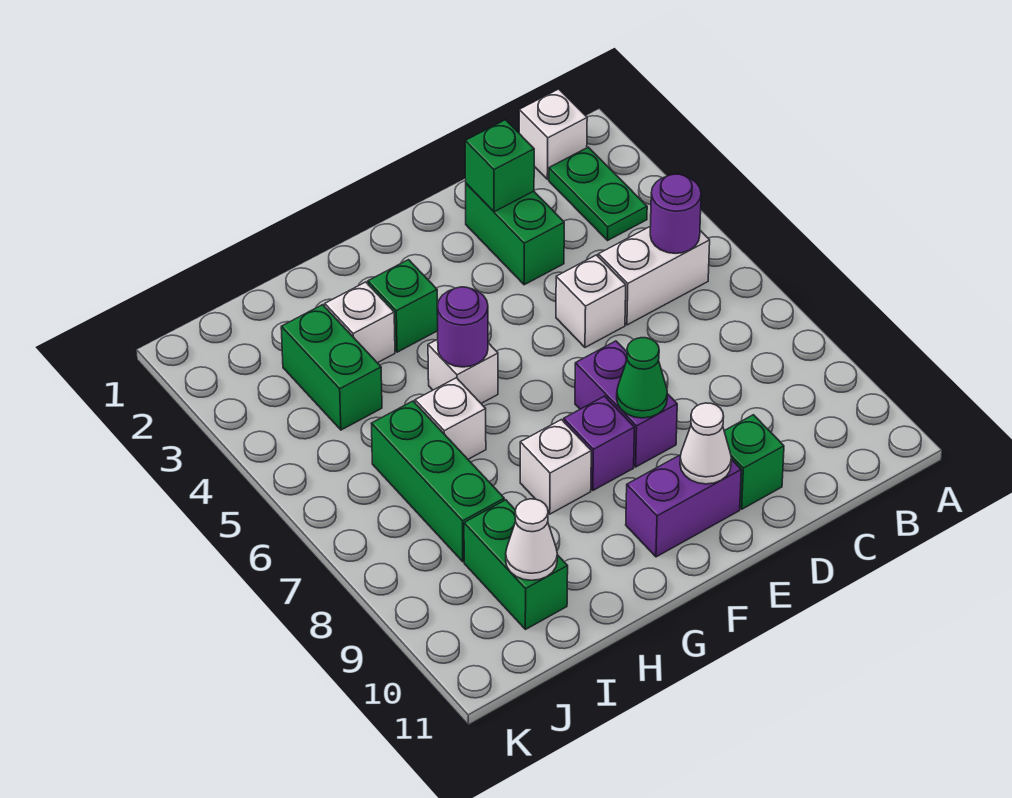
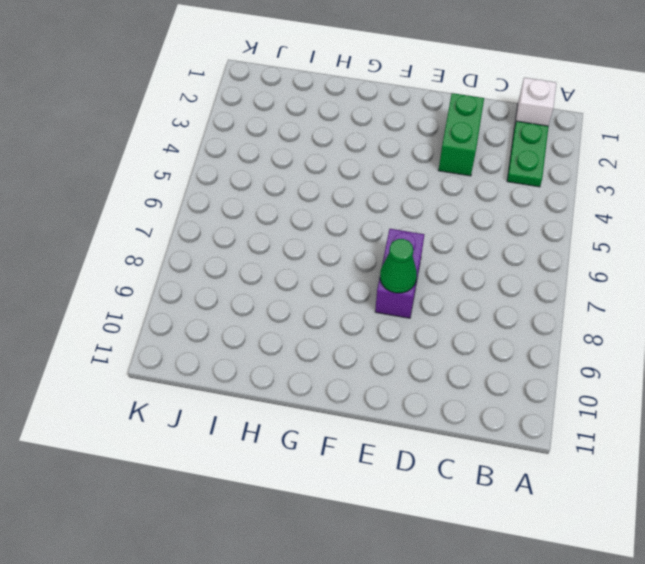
none -> white 1x2 brick [598,226,710,325]
none -> white 1x1 brick [556,255,626,347]
none -> green 1x1 brick [724,415,784,509]

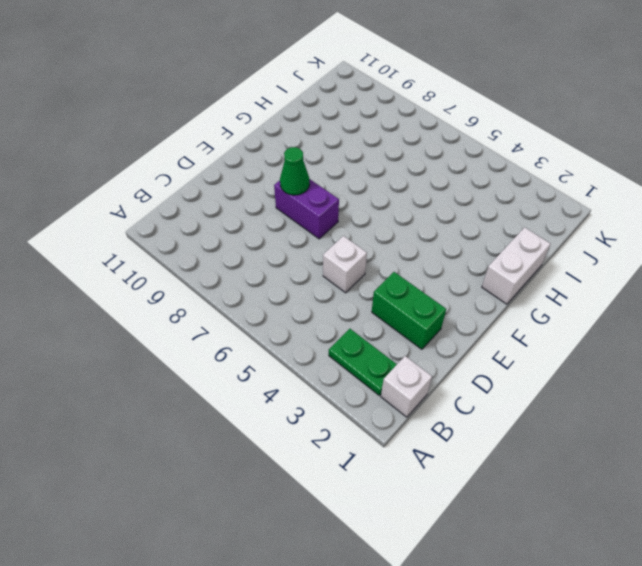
white 1x2 brick [482,227,551,304] -> white 1x2 brick moved to [598,226,710,325]
none -> green 1x1 brick [724,415,784,509]
none -> purple 1x2 brick [626,455,741,557]
none -> purple 1x1 brick [564,396,635,490]

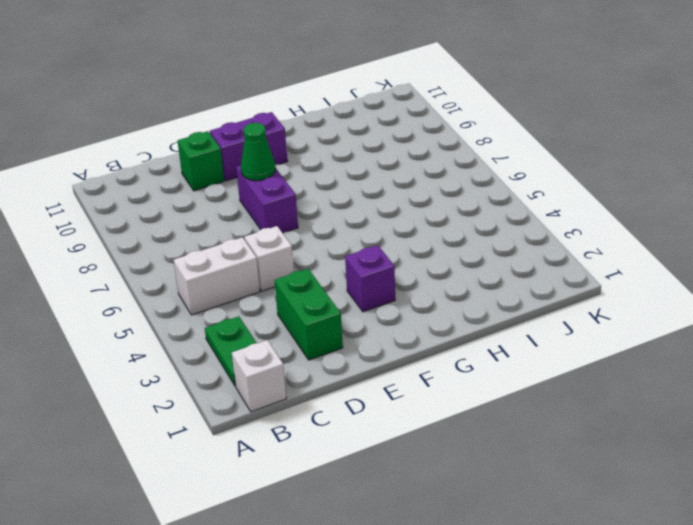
purple 1x1 brick [345,245,395,312] -> purple 1x1 brick moved to [564,396,635,490]
none -> green 1x1 brick [368,260,438,352]
none -> white 1x1 brick [428,339,498,403]
none -> white 1x1 brick [520,420,591,514]

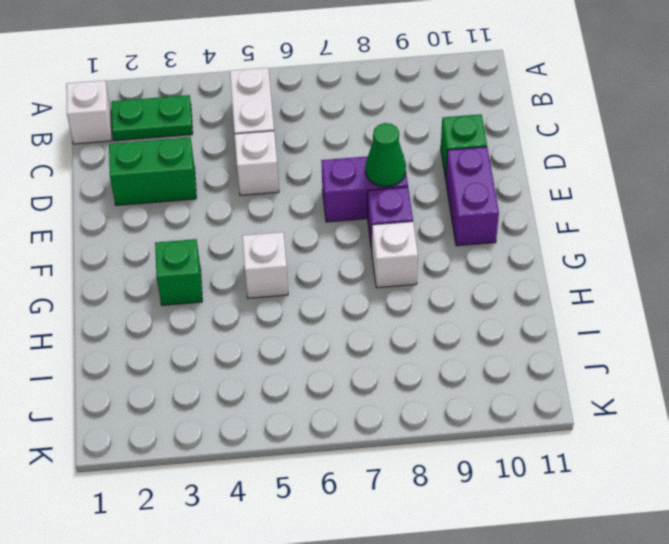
none -> white 1x1 brick [325,282,395,363]
none -> white 1x1 brick [415,378,486,459]
none -> green 1x2 brick [281,305,382,430]

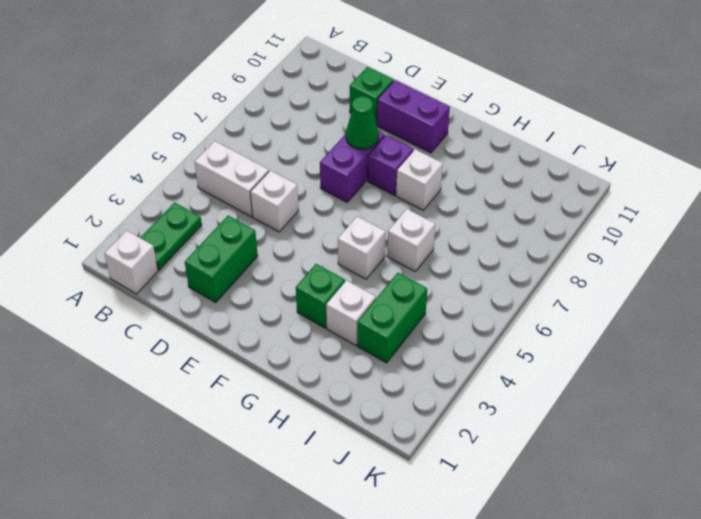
none -> green 1x3 brick [371,401,504,562]
none -> green 1x2 brick [464,500,568,630]
none -> purple 1x1 round brick [650,174,701,254]

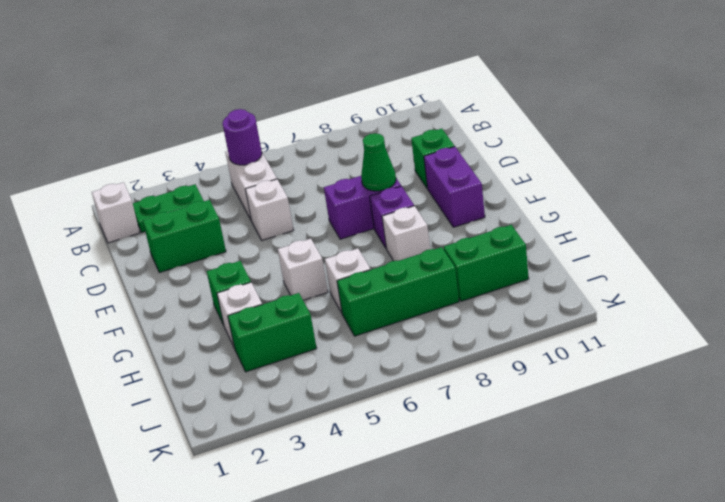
none -> green 1x1 brick [465,120,534,212]
none -> white 1x1 cone [680,403,731,484]
none -> purple 1x1 round brick [437,287,488,367]

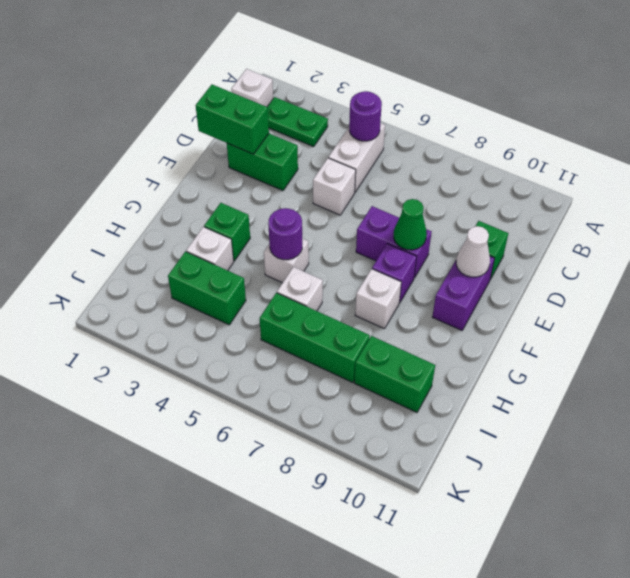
green 1x2 brick [196,85,269,154] -> green 1x1 brick [465,120,534,212]
none -> white 1x1 cone [506,499,557,580]

